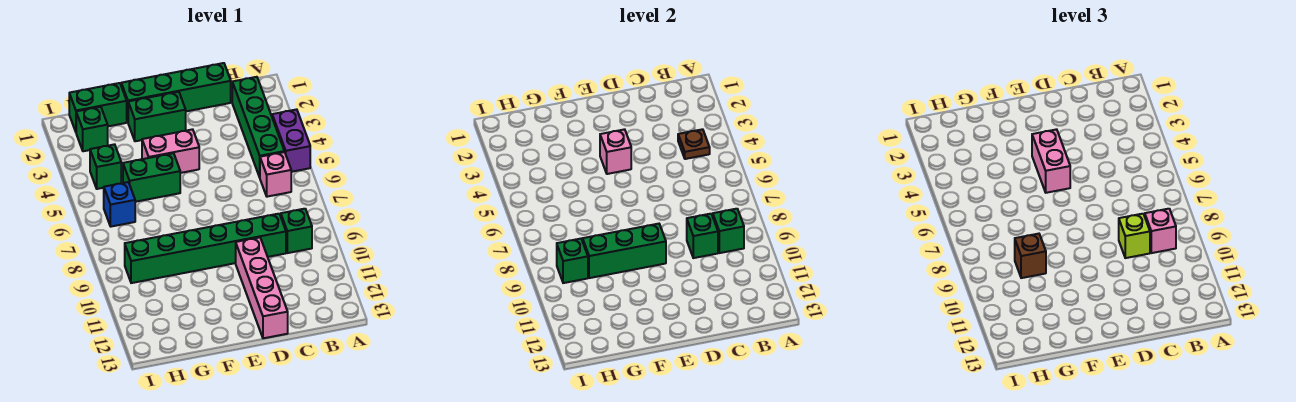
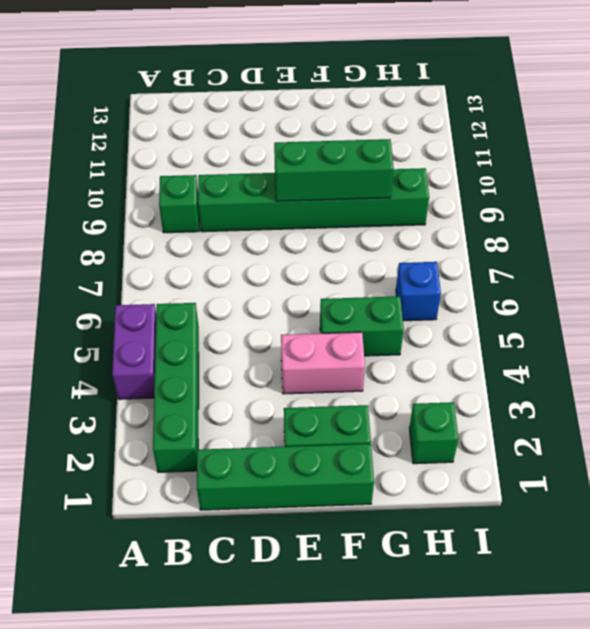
none -> pink 1x1 brick [260,152,291,197]
none -> pink 1x4 brick [236,237,288,338]
none -> green 1x2 brick [69,83,127,132]

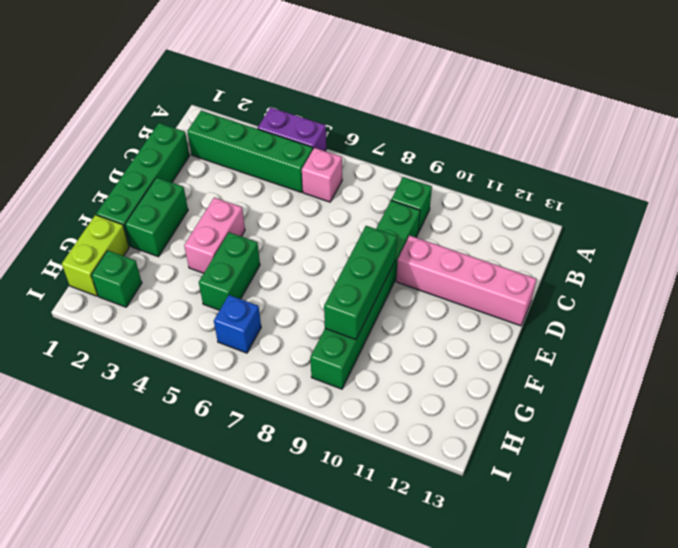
lime 1x2 brick [62,215,129,296] -> green 1x2 brick [69,83,127,132]
none -> green 1x1 brick [90,144,121,189]
none -> brown 1x1 plate [678,129,710,159]
none -> green 1x1 brick [713,209,744,253]

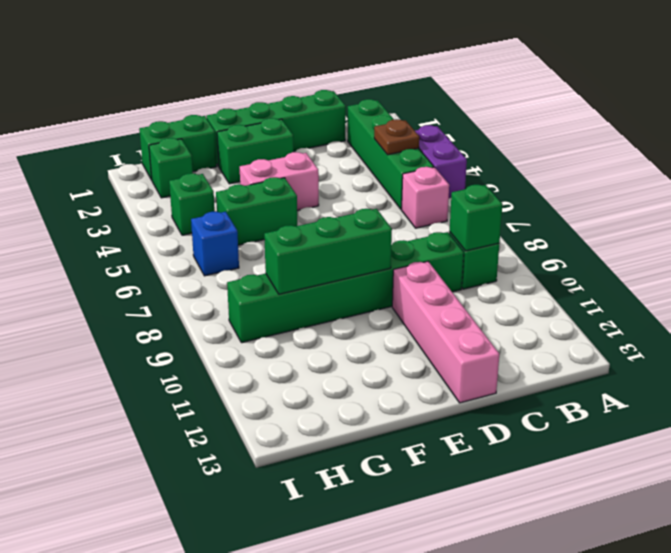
none -> green 1x1 brick [687,214,718,258]
none -> pink 1x1 brick [600,129,631,174]
none -> green 1x1 brick [557,239,588,283]

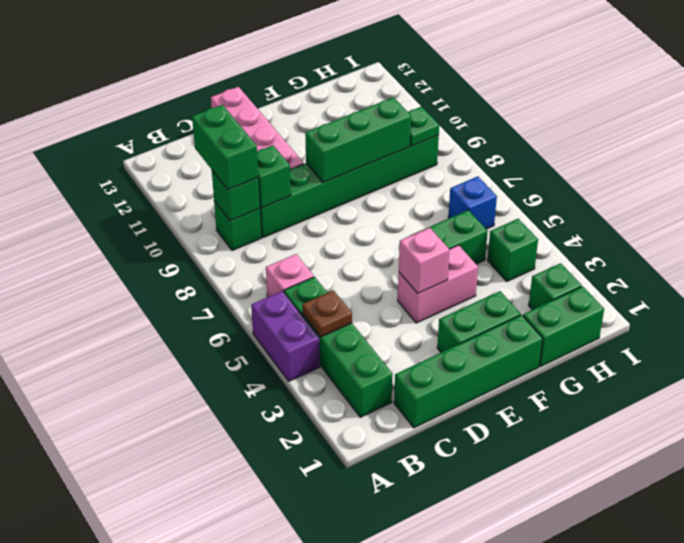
green 1x2 brick [192,105,258,190] -> pink 1x1 brick [1145,209,1176,253]
green 1x1 plate [408,107,439,146] -> green 1x1 brick [557,239,588,283]
none -> lime 1x1 brick [1119,214,1150,258]
none -> pink 1x2 brick [1032,129,1070,193]
none -> brown 1x1 brick [1015,234,1046,278]

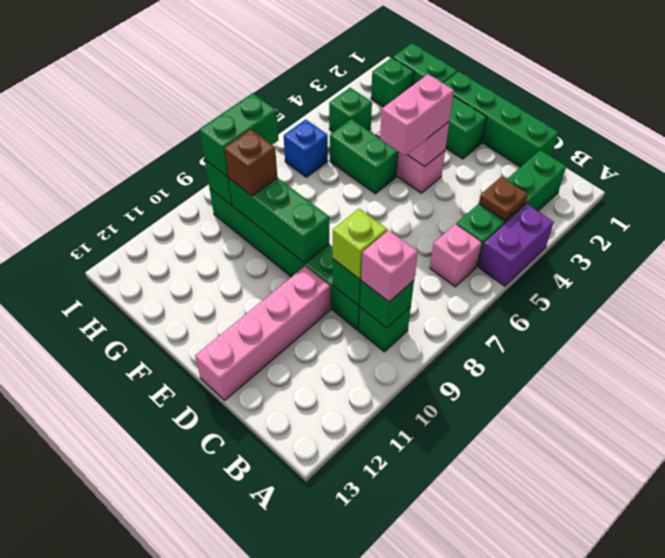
green 1x2 brick [200,93,278,177] -> none

